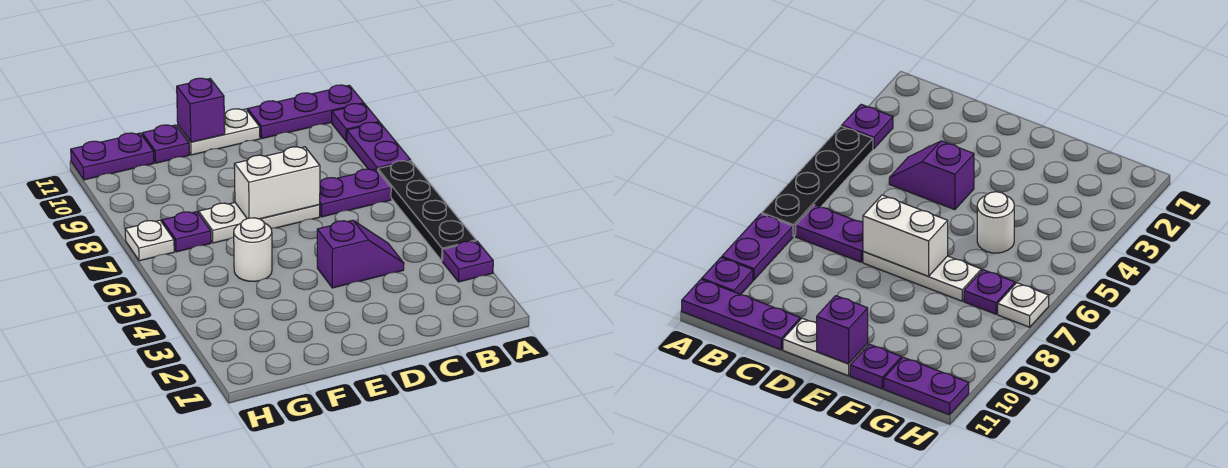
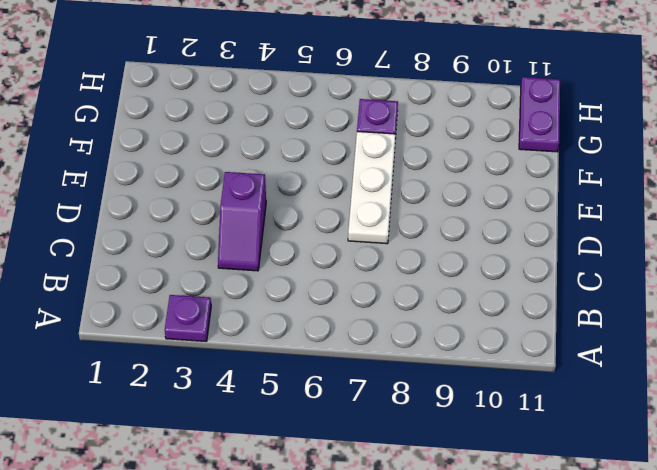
none -> black 1x4 plate [378,161,476,261]
none -> purple 1x2 plate [347,122,411,171]
none -> purple 1x1 plate [332,104,379,141]

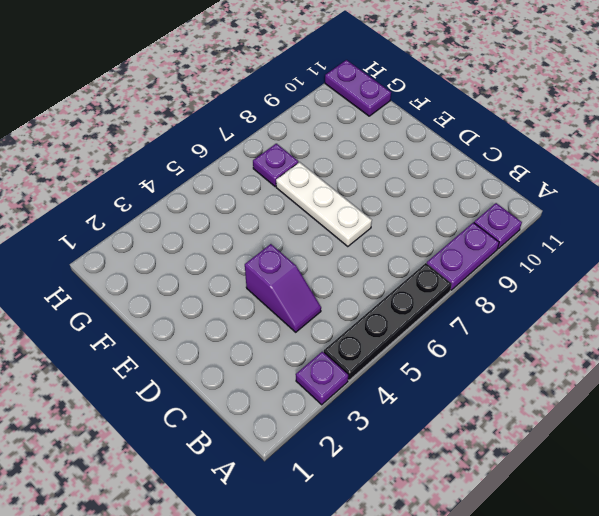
none -> purple 1x3 plate [248,85,364,139]
none -> purple 1x2 plate [320,169,391,217]
none -> white 1x2 plate [178,109,260,155]

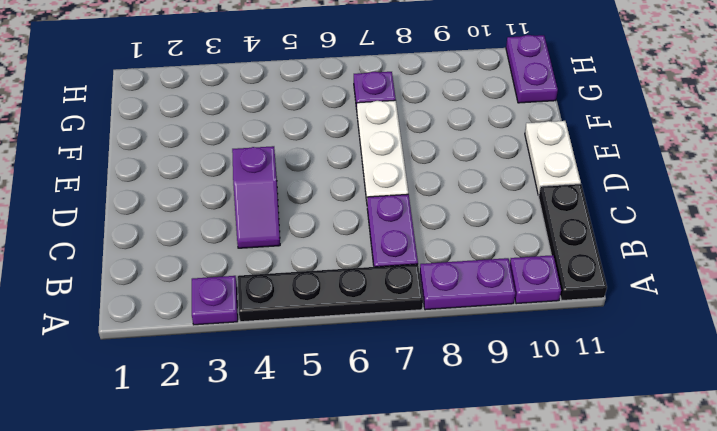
black 1x3 plate [539,184,607,300] -> purple 1x3 plate [248,85,364,139]
none -> white 1x1 round brick [234,218,272,282]
none -> purple 1x1 plate [142,125,189,163]
none -> white 1x1 plate [125,220,174,261]

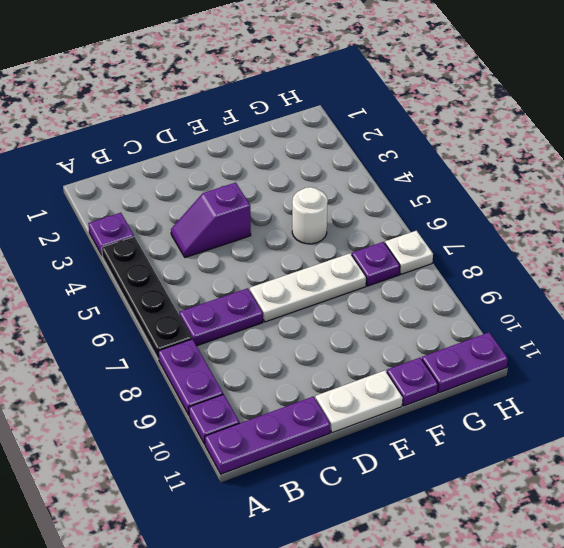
none -> white 1x2 brick [234,147,320,219]
none -> purple 1x1 brick [177,78,225,142]

